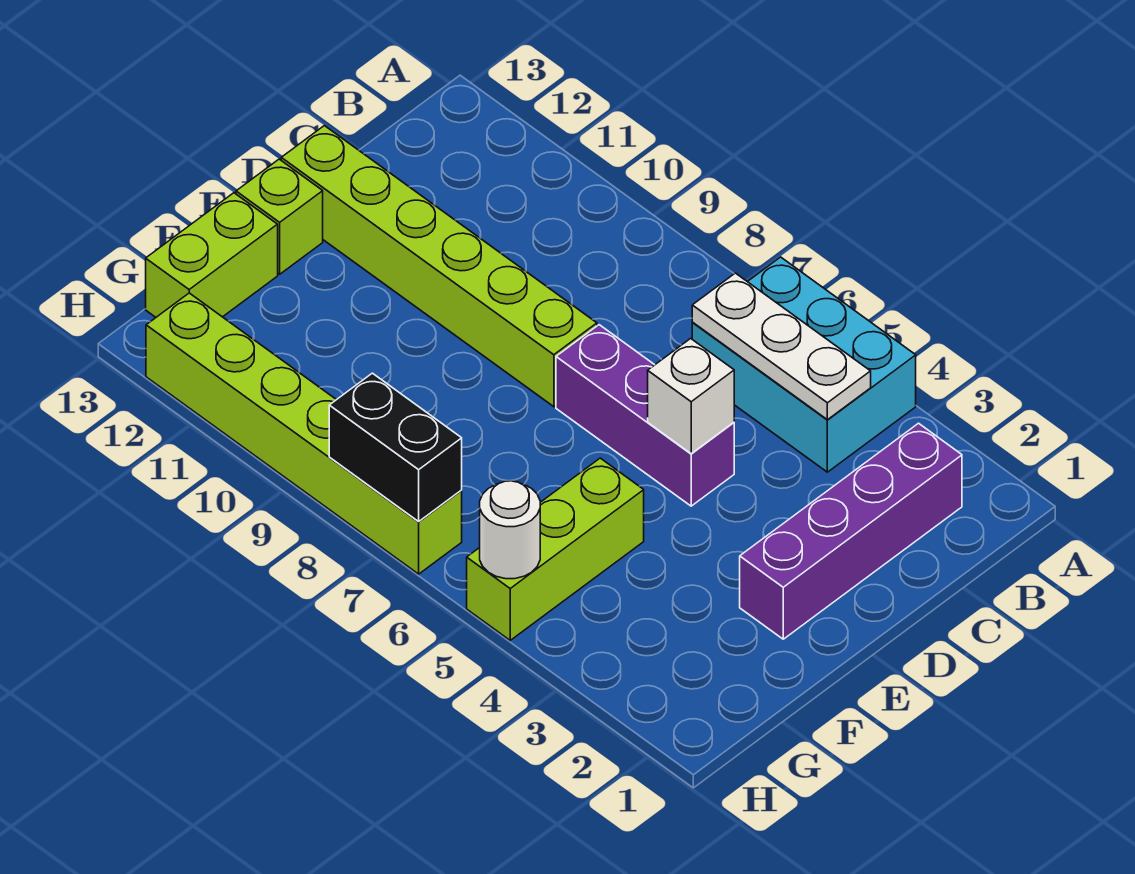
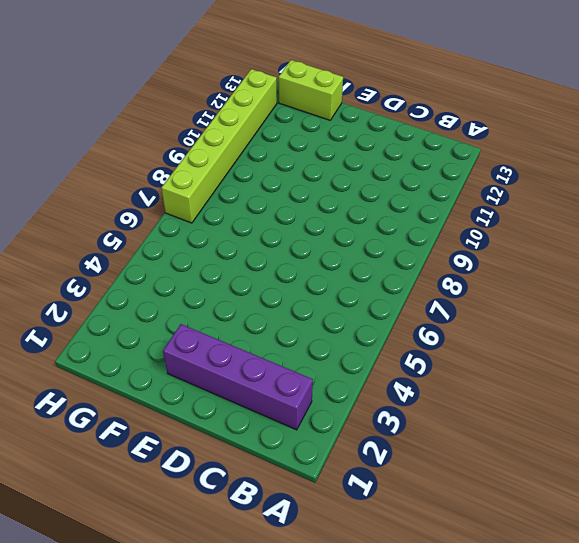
none -> cyan 2x3 brick [692,257,916,472]
none -> purple 1x3 brick [556,325,734,506]
none -> lime 1x6 brick [281,126,597,407]

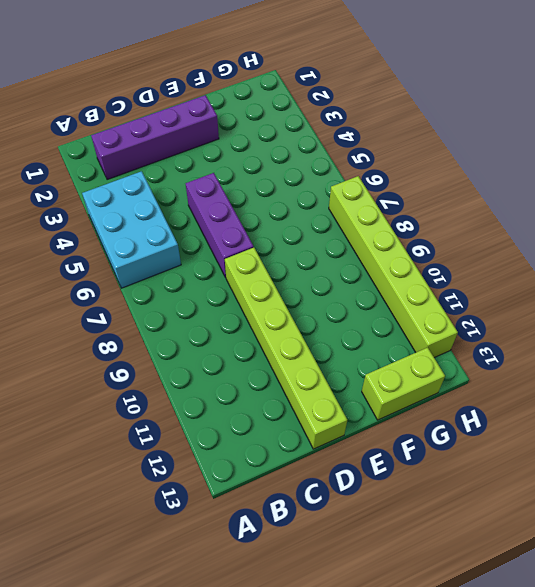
none -> lime 1x1 brick [236,159,323,274]
none -> lime 1x3 brick [467,458,644,640]
none -> white 1x3 plate [692,273,871,420]

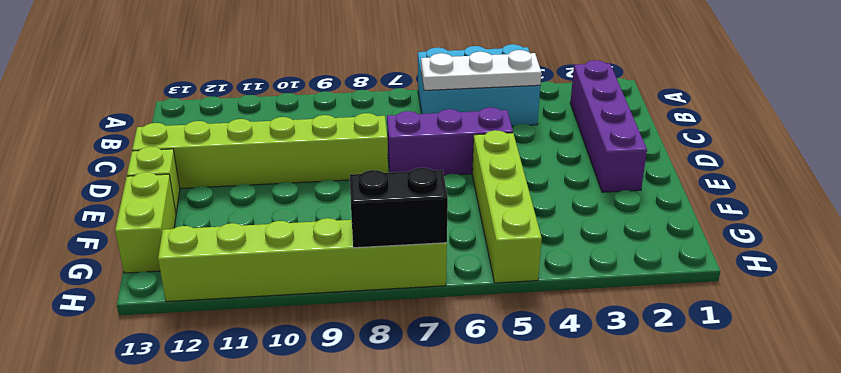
lime 1x4 brick [472,130,542,283] -> lime 1x3 brick [467,458,644,640]
none -> white 1x1 brick [648,338,734,454]
none -> white 1x1 round brick [480,481,540,579]

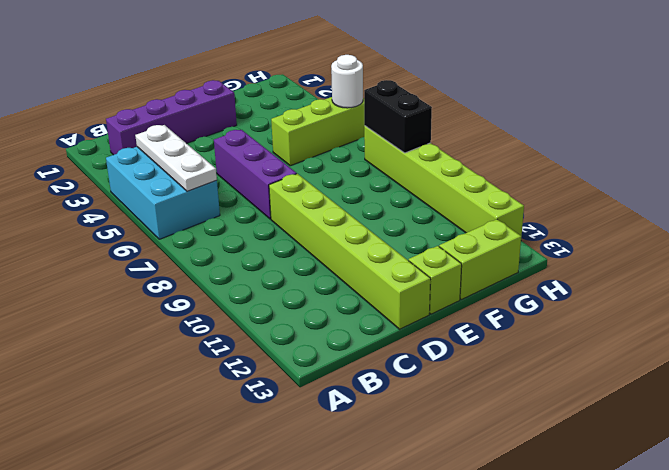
none -> white 1x1 brick [648,338,734,454]

